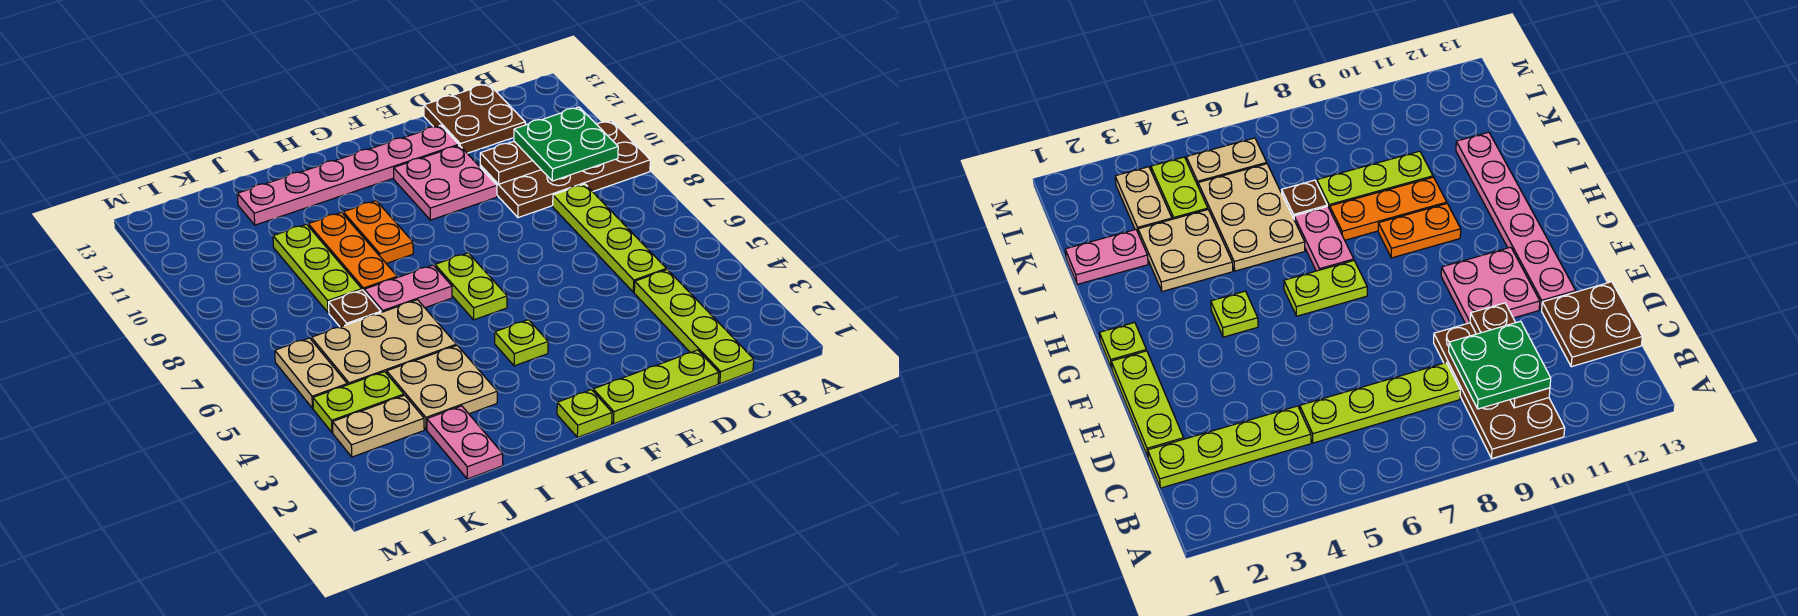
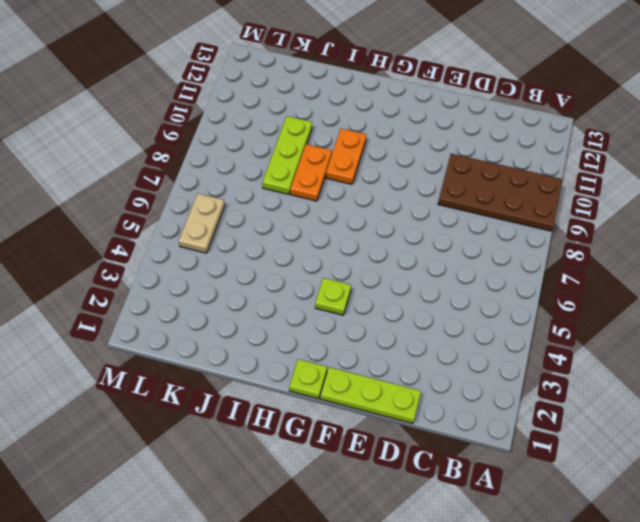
orange 1x2 plate [290,144,332,201] -> orange 1x3 plate [308,212,397,291]
none -> lime 1x4 plate [634,270,754,384]
none -> lime 1x4 plate [553,184,667,292]
none -> brown 2x2 plate [424,84,525,153]

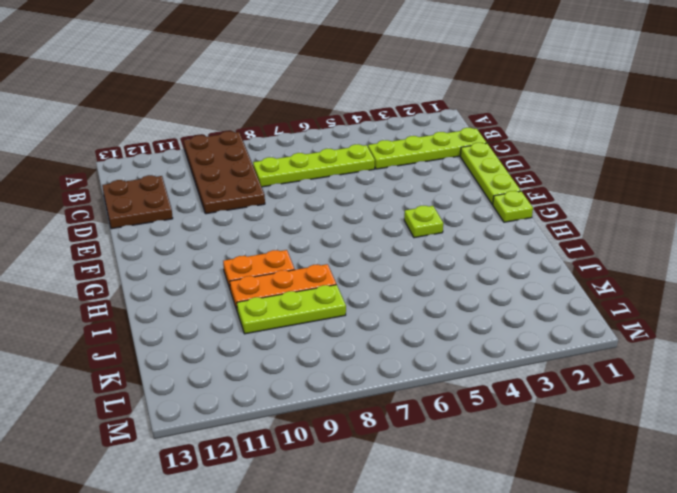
none -> pink 2x2 plate [394,145,497,220]
none -> pink 1x6 plate [237,125,459,225]
none -> lime 1x2 plate [435,253,507,320]

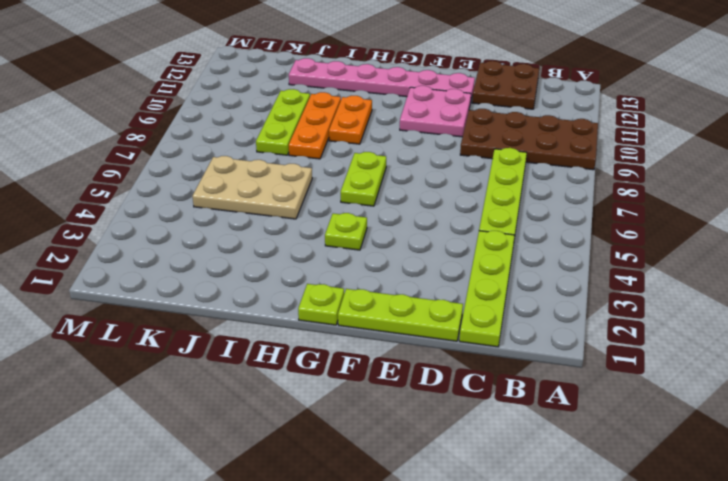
none -> pink 1x2 plate [364,265,452,312]
none -> tan 2x2 plate [387,346,497,430]
none -> pink 1x2 plate [427,406,503,479]

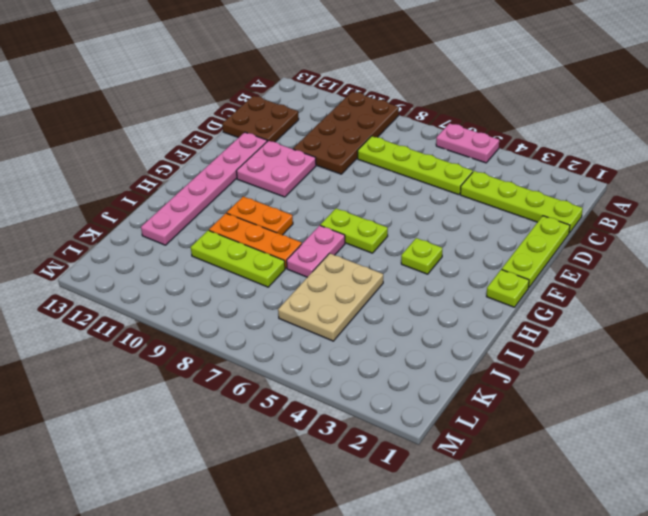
pink 1x2 plate [436,123,499,163] -> pink 1x2 plate moved to [427,406,503,479]
none -> tan 2x2 plate [387,346,497,430]
none -> brown 1x1 plate [329,290,381,327]
none -> tan 1x2 plate [333,395,424,457]

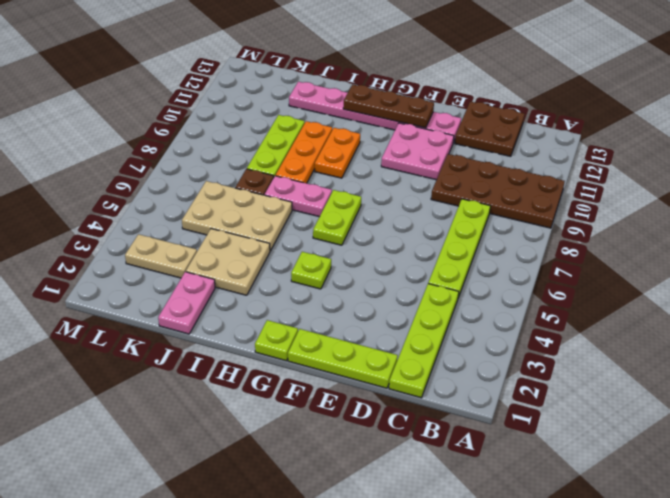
brown 1x3 plate [343,84,434,128] -> brown 1x3 plate moved to [480,141,541,184]
none -> lime 1x2 plate [313,372,404,432]
none -> tan 1x2 plate [275,338,347,408]
none -> green 2x2 plate [514,107,618,181]

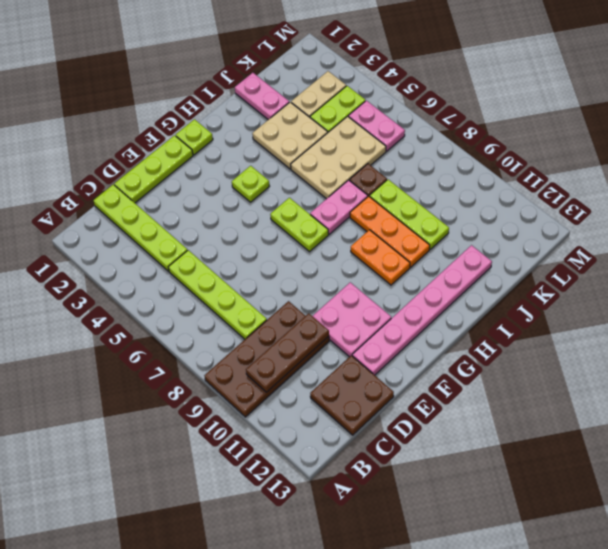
pink 1x2 plate [348,101,405,151] -> tan 1x2 plate [275,338,347,408]
none -> green 2x2 plate [514,107,618,181]

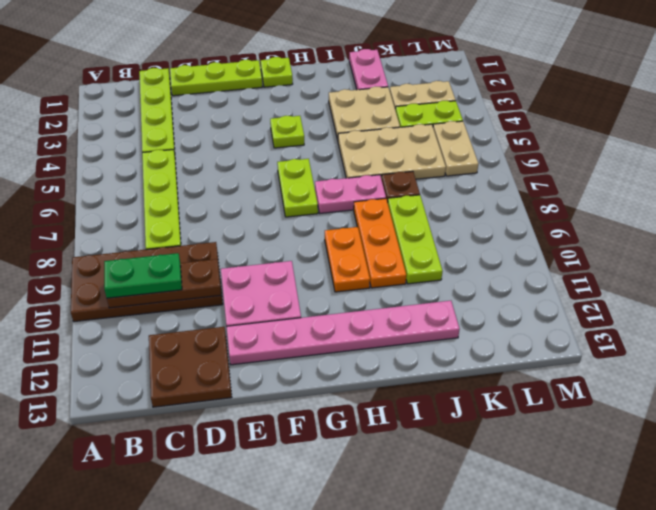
green 1x2 plate [104,253,182,298] -> green 2x2 plate [514,107,618,181]

